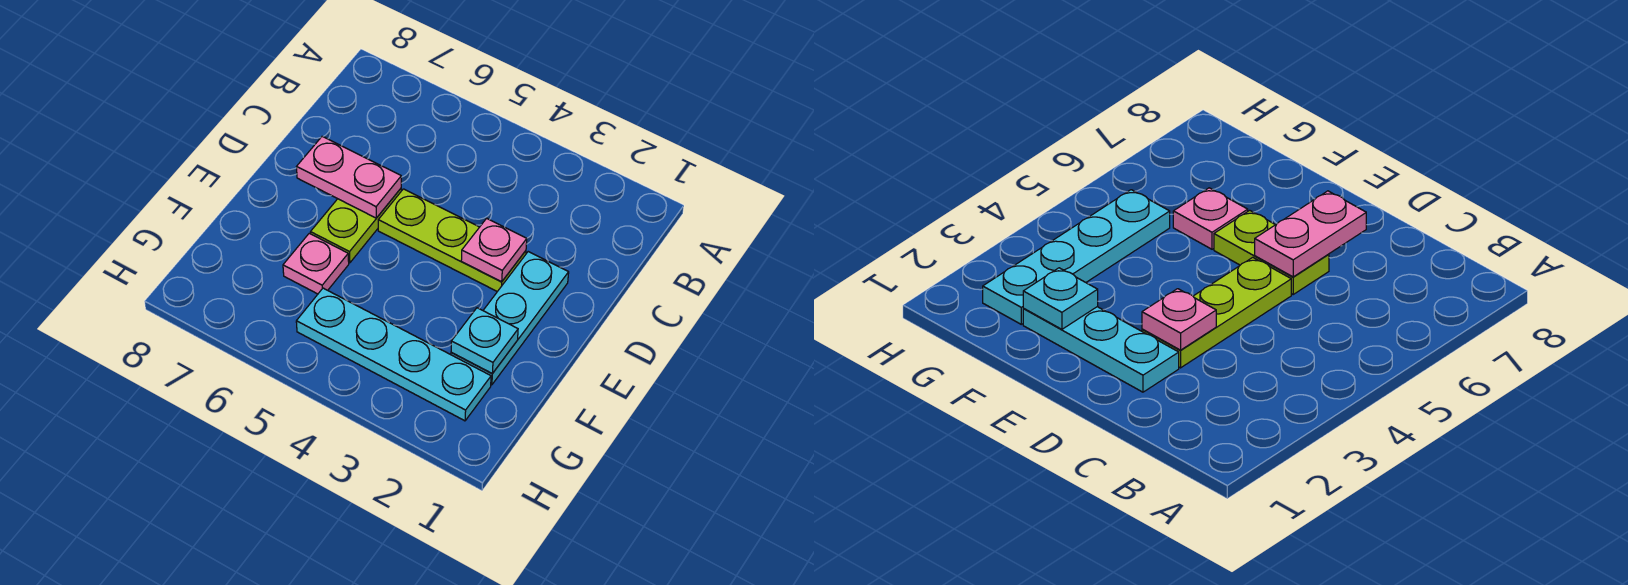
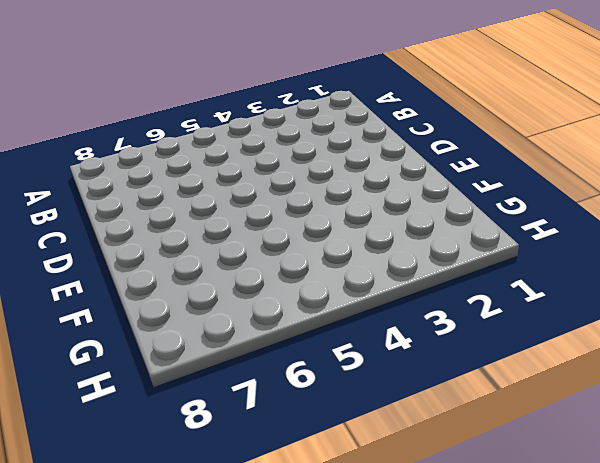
none -> cyan 1x3 plate [451,252,569,385]
none -> lime 1x3 plate [378,189,526,292]

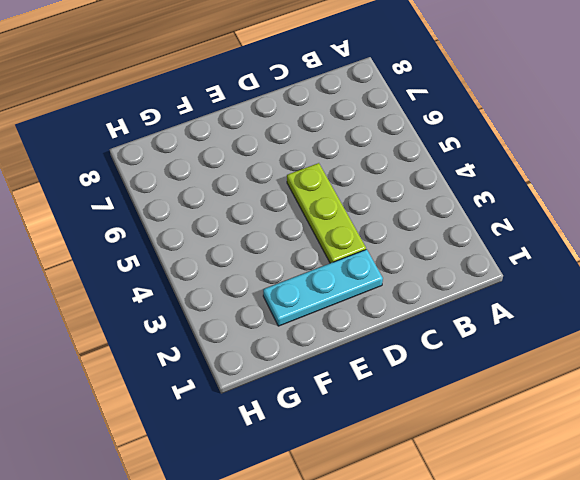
none -> lime 1x2 plate [311,189,401,263]
none -> pink 1x1 plate [283,233,349,294]

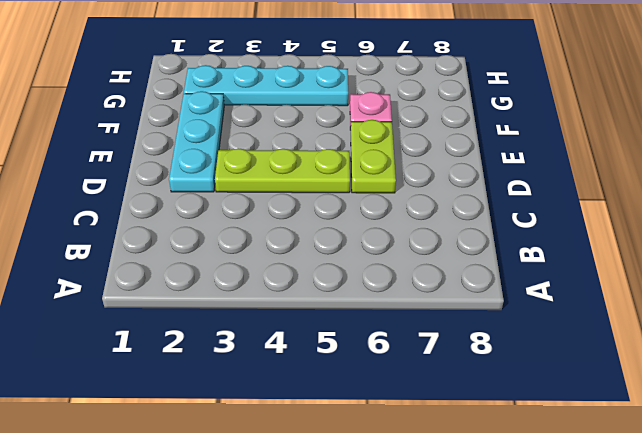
none -> pink 1x1 plate [461,218,527,282]
none -> pink 1x2 plate [297,136,401,218]

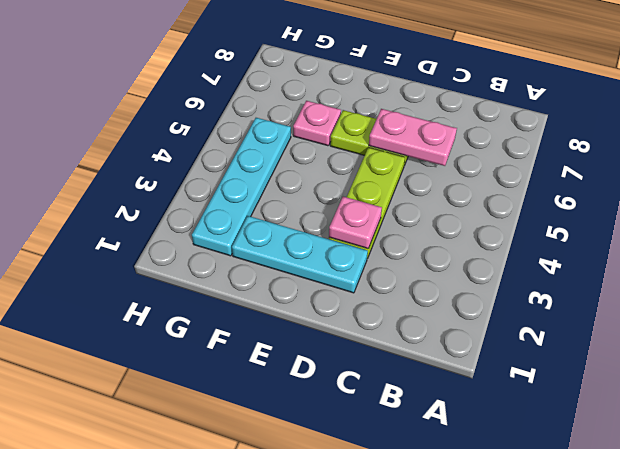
pink 1x2 plate [369,109,457,166] -> pink 1x2 plate turned to [297,136,401,218]
none -> cyan 1x1 plate [451,308,518,374]

